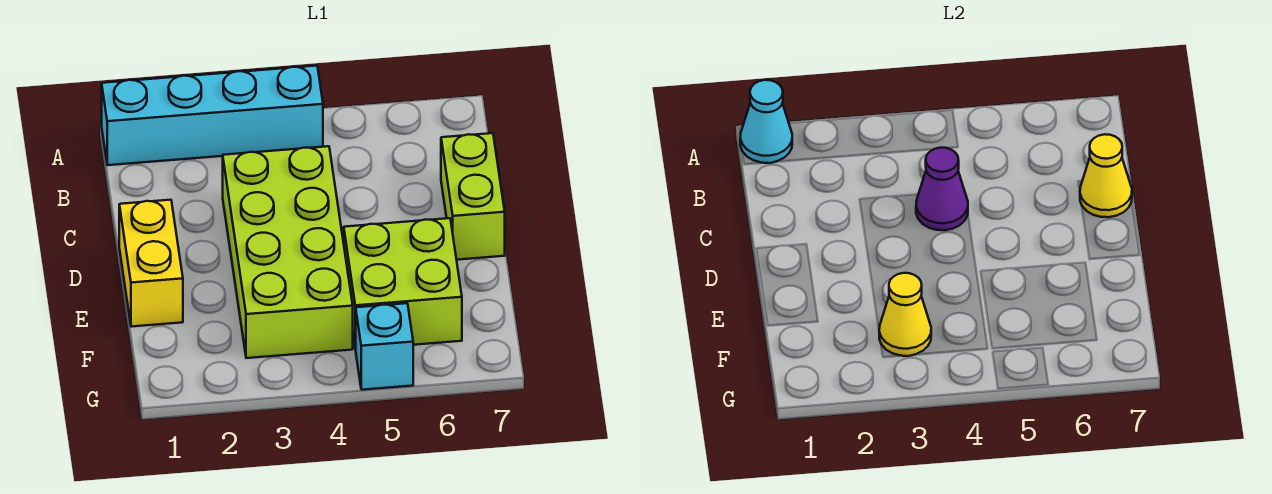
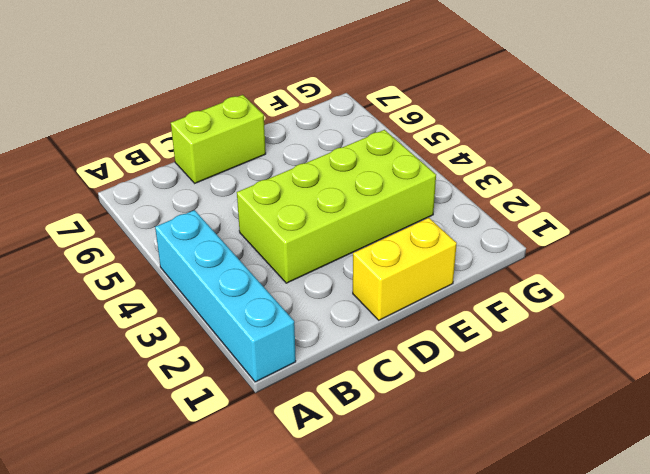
none -> lime 2x2 brick [344,218,462,349]
none -> cyan 1x1 brick [356,303,413,390]

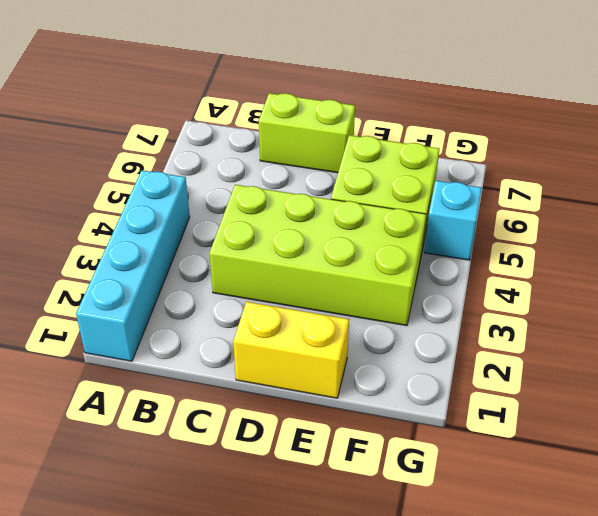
none -> cyan 1x1 cone [740,80,792,163]
none -> purple 1x1 cone [916,148,968,230]

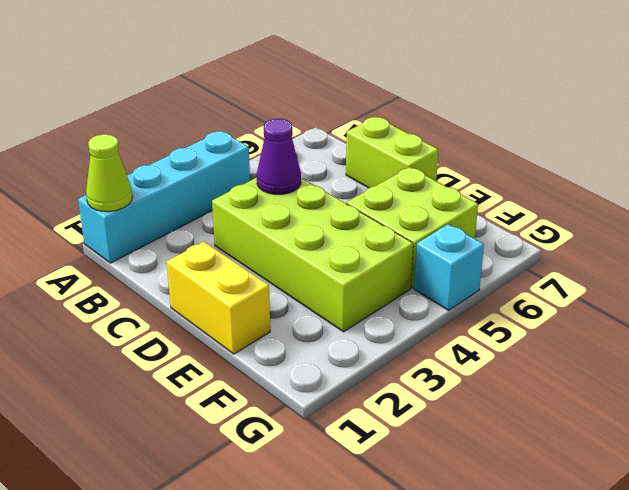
lime 1x1 cone [86,134,133,212] -> cyan 1x1 cone [740,80,792,163]
none -> yellow 1x1 cone [1080,134,1132,217]
none -> yellow 1x1 cone [879,273,931,356]

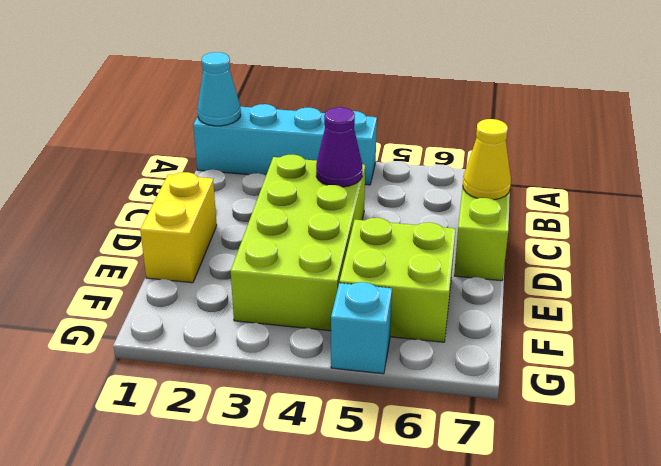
none -> yellow 1x1 cone [879,273,931,356]

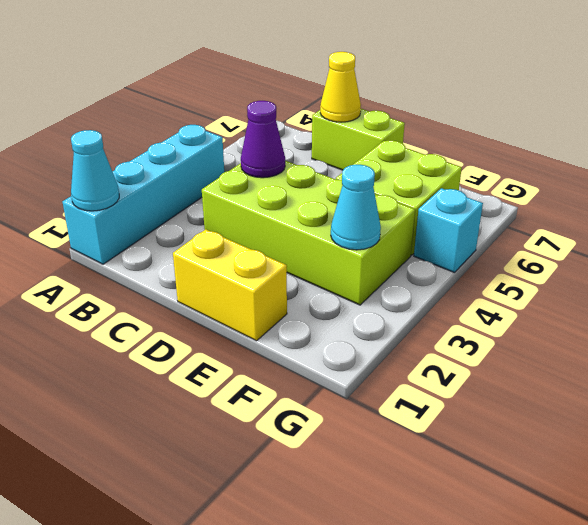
cyan 1x1 cone [331,165,381,250] -> yellow 1x1 cone [879,273,931,356]

